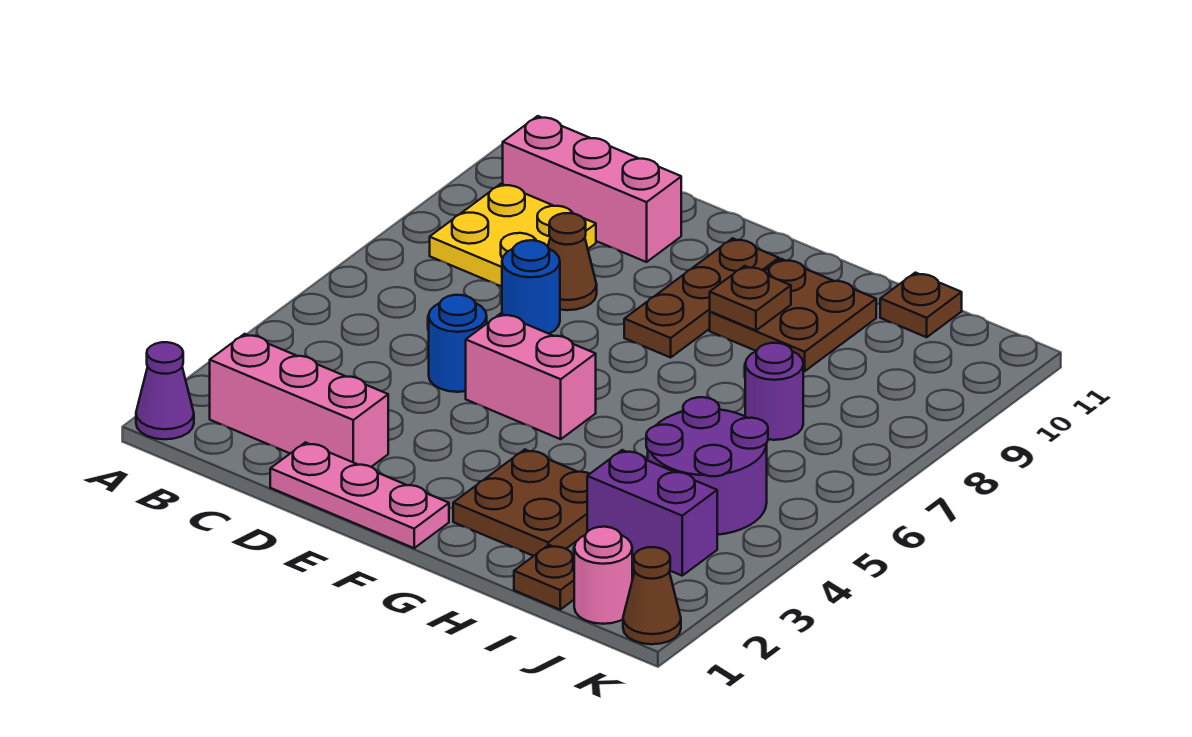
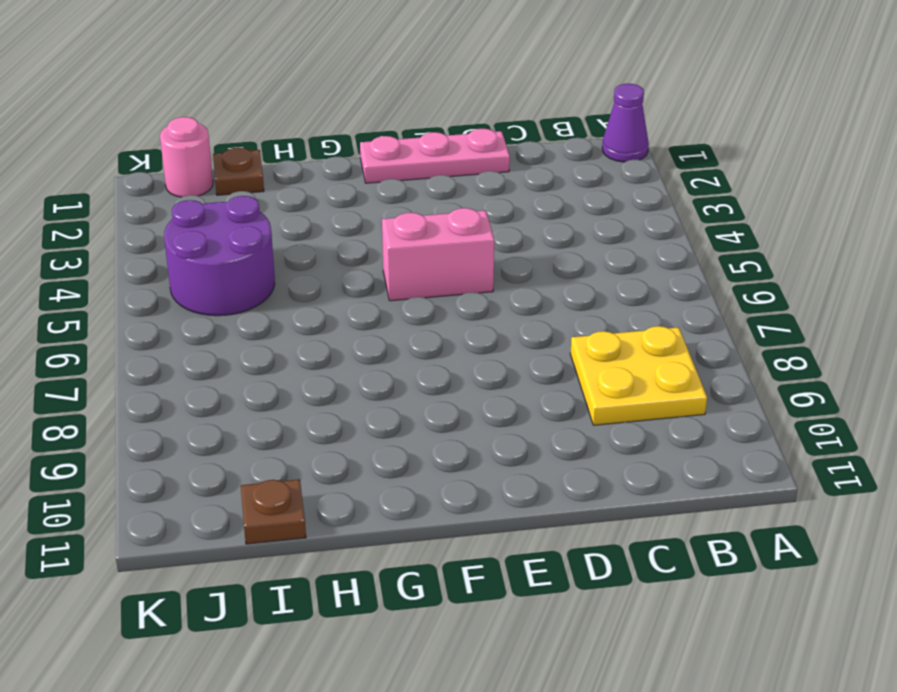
none -> pink 1x3 brick [210,334,388,467]
none -> pink 1x3 brick [503,116,681,262]
none -> blue 1x1 round brick [429,295,487,392]

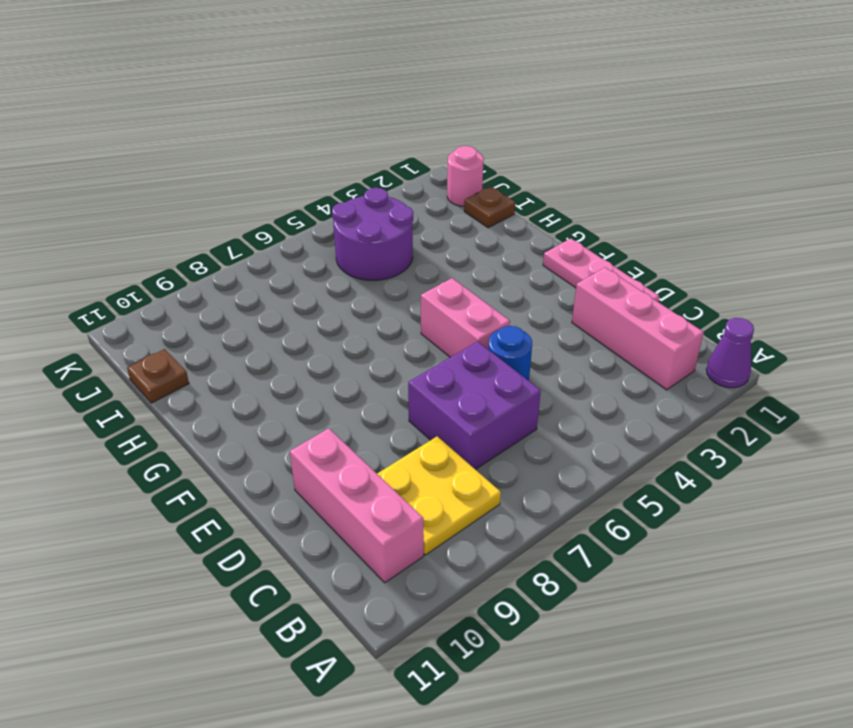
purple 2x2 brick [408,342,541,469] -> blue 1x1 round brick [502,240,560,334]
none -> brown 1x1 cone [548,213,597,310]
none -> brown 1x3 plate [624,238,779,357]
none -> brown 2x2 plate [453,450,589,556]

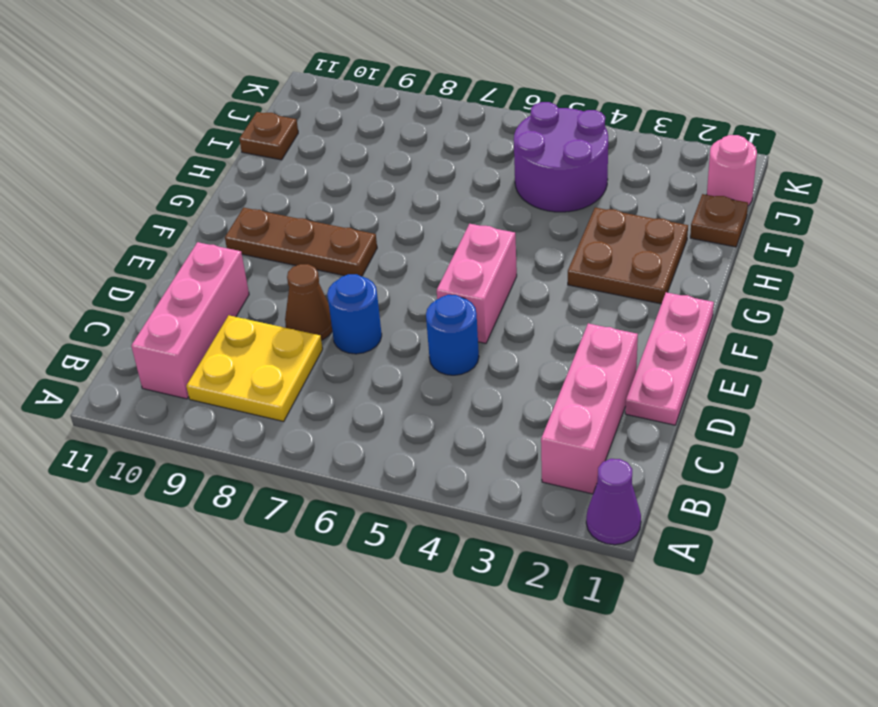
none -> brown 2x2 plate [710,259,876,371]
none -> purple 1x2 brick [587,450,717,576]
none -> purple 1x1 round brick [745,343,803,440]

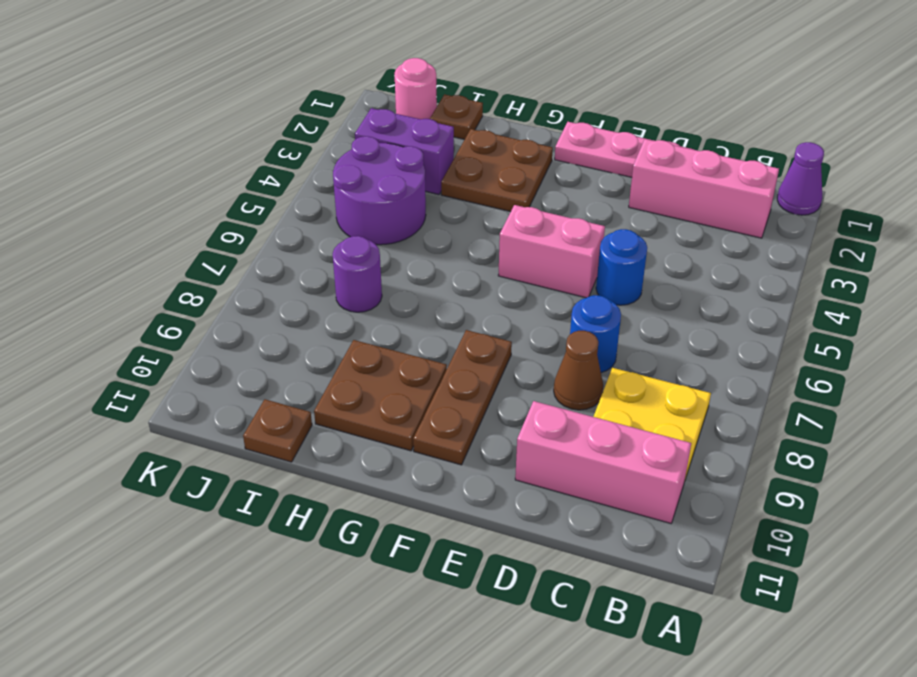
none -> brown 1x1 cone [623,547,681,644]
none -> brown 1x1 plate [710,266,791,331]

